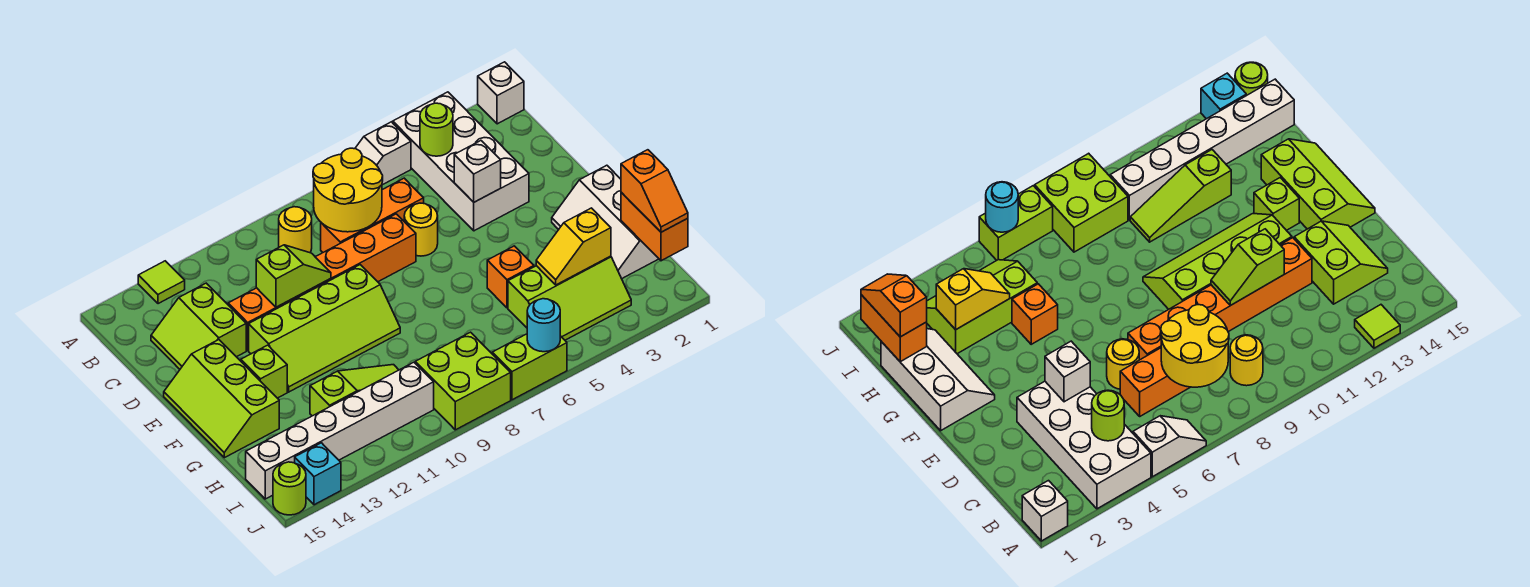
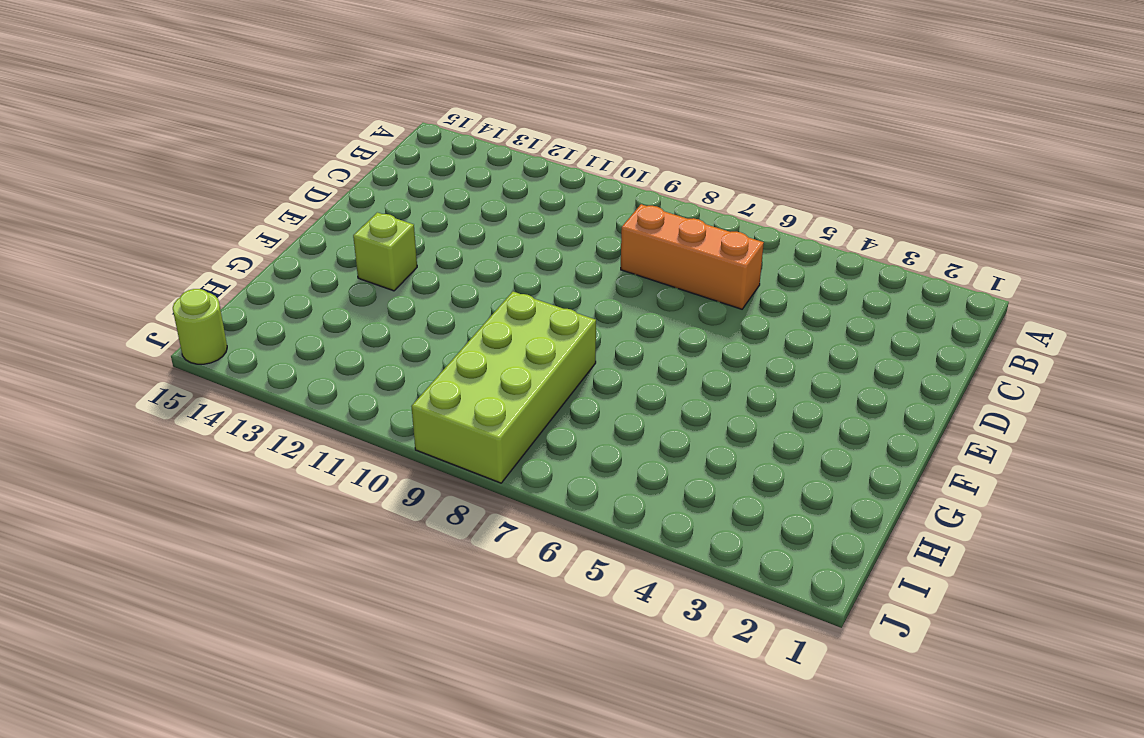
lime 2x4 brick [411,292,596,483] -> lime 2x2 brick [415,332,511,430]
none -> white 1x1 brick [478,62,524,124]
none -> white 2x4 brick [393,92,529,231]
none -> white 1x2 slope [355,122,411,185]

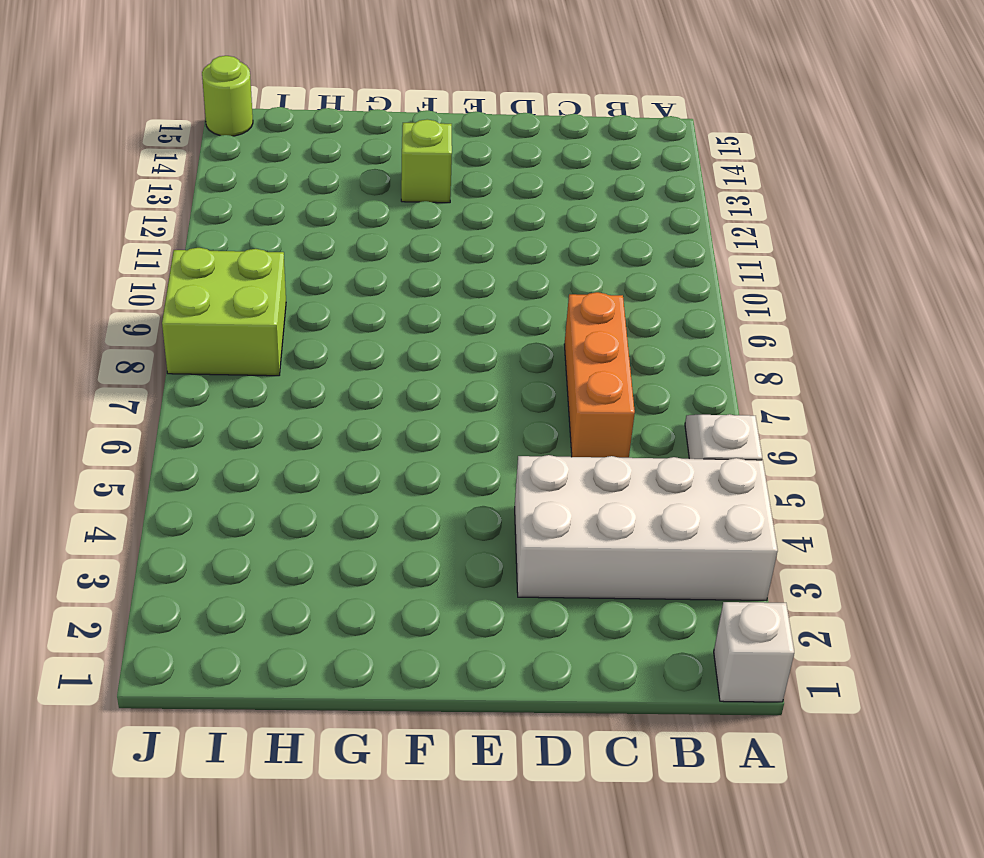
none -> lime 1x1 tile [138,261,185,304]
none -> yellow 1x1 round brick [279,207,312,253]
none -> lime 2x2 slope [151,283,246,369]

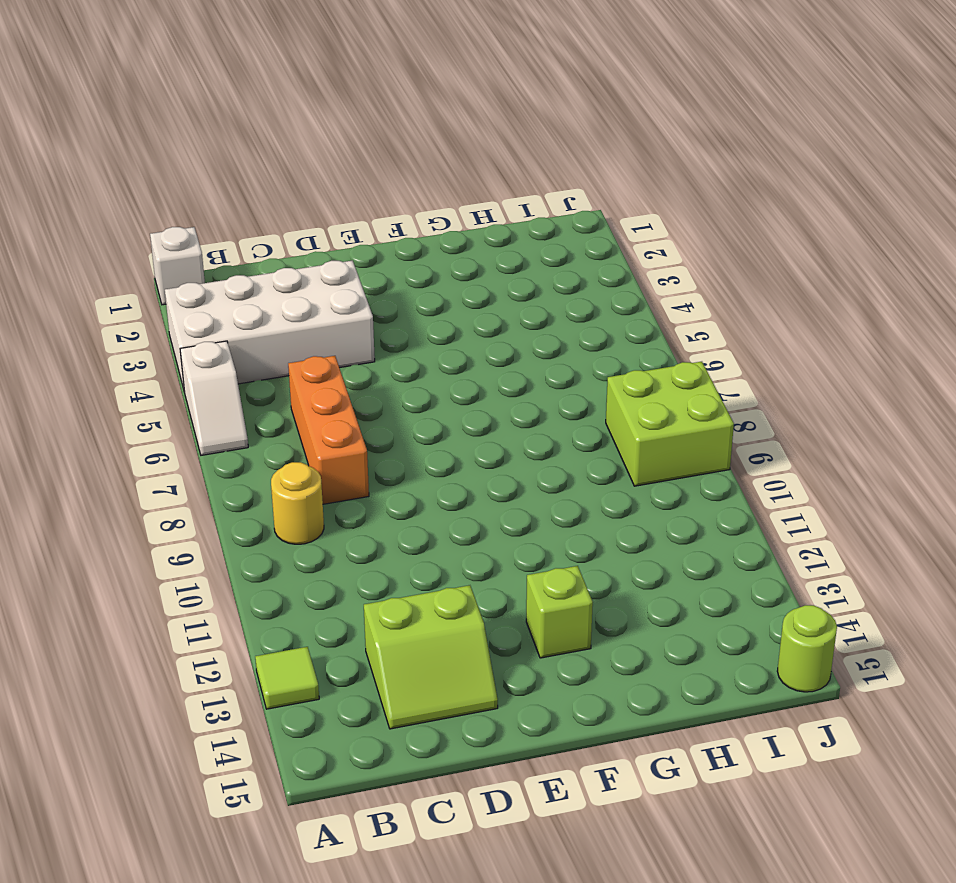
none -> yellow 1x1 round brick [404,203,438,256]
none -> orange 1x6 brick [228,214,416,351]
none -> lime 2x4 slope [249,265,400,392]

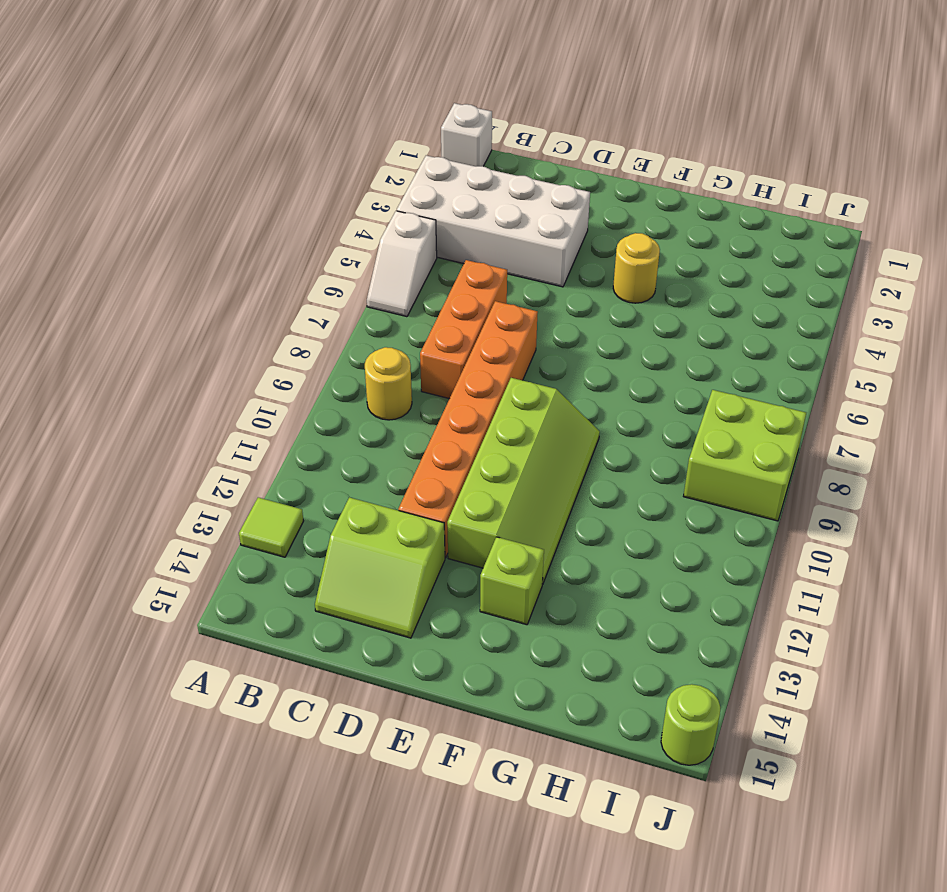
yellow 1x1 round brick [613,233,660,303] -> yellow 1x1 round brick moved to [404,203,438,256]
none -> lime 2x3 slope [164,340,279,458]
none -> white 2x3 slope [552,165,659,279]
none -> orange 1x1 brick [487,246,534,308]

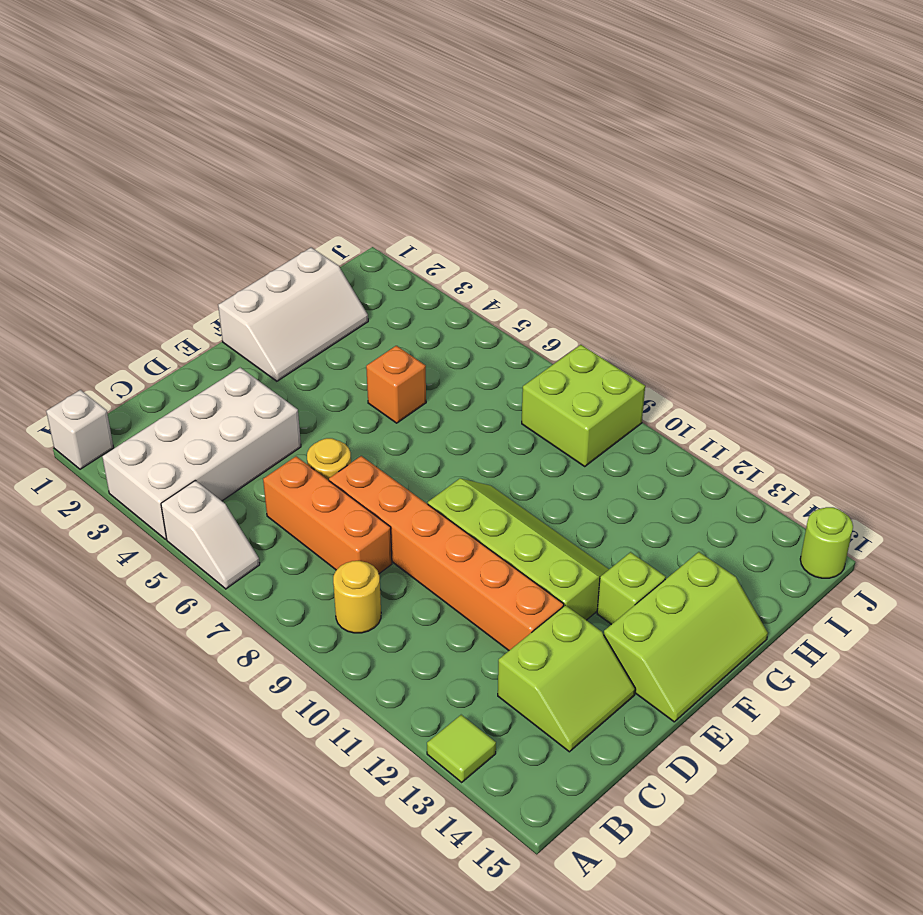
none -> lime 2x3 slope [508,256,631,340]
none -> lime 1x3 slope [310,365,398,416]
none -> white 1x6 brick [246,362,434,499]

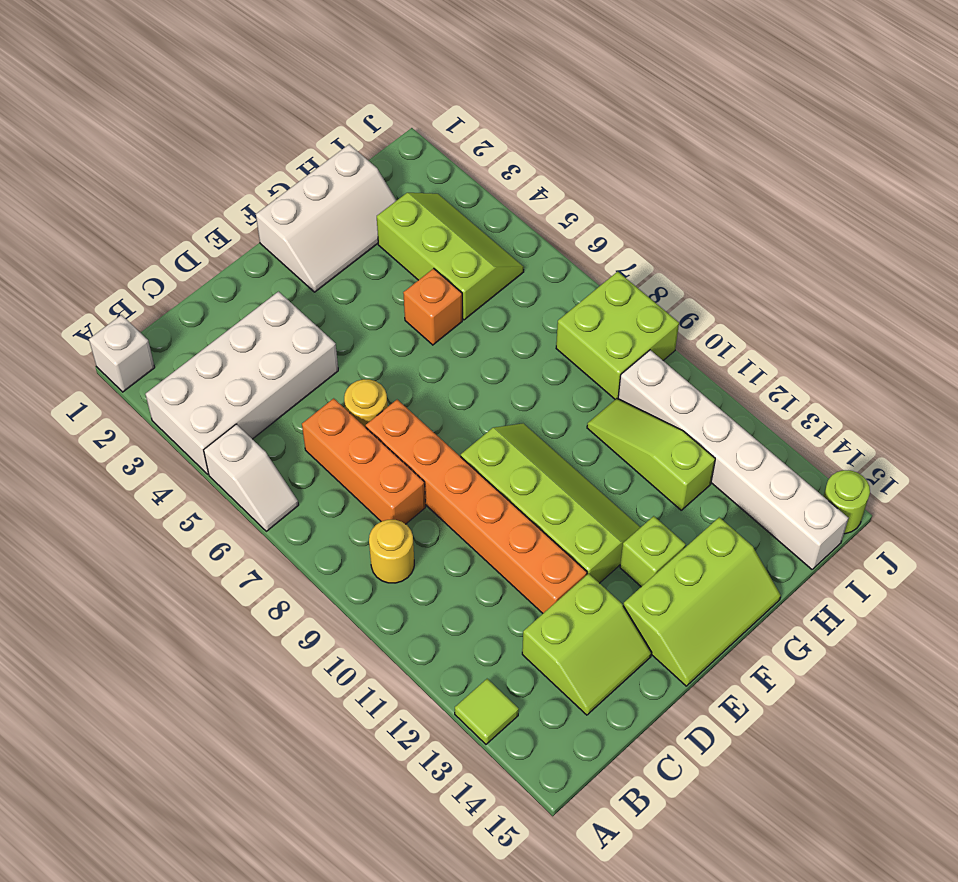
none -> lime 1x2 brick [492,334,567,400]
none -> cyan 1x1 brick [295,443,341,505]
none -> lime 1x1 round brick [420,103,453,156]

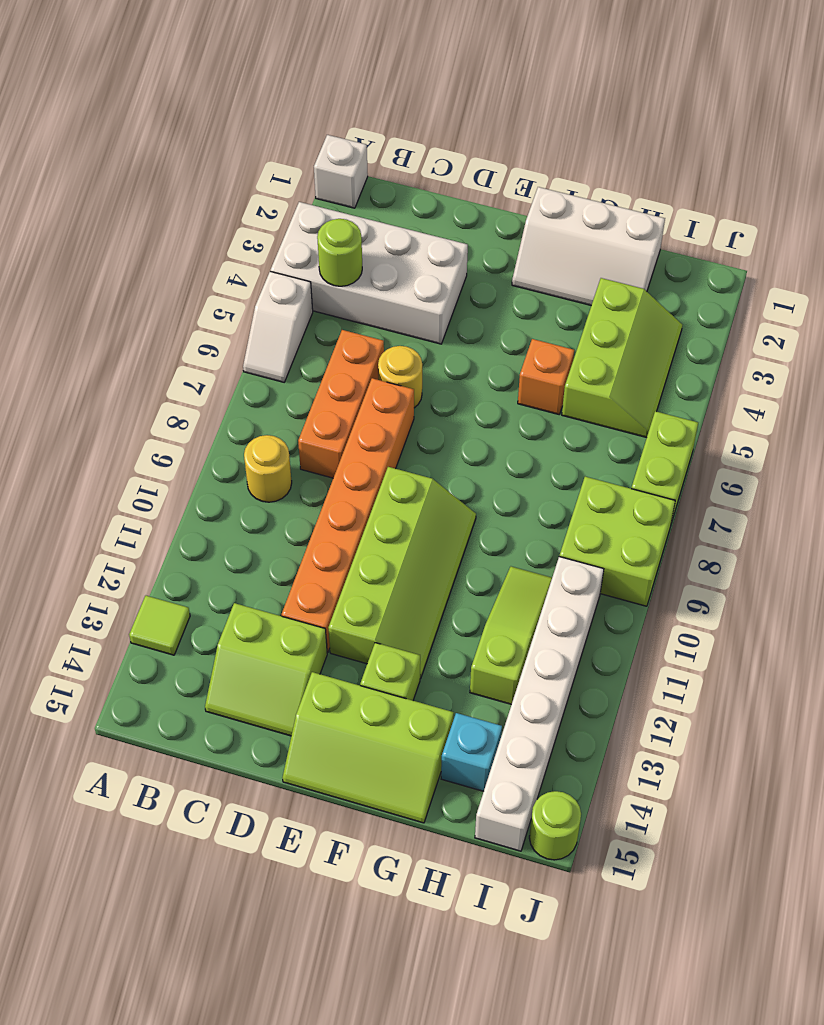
cyan 1x1 brick [441,713,502,791] -> cyan 1x1 brick moved to [295,443,341,505]
none -> yellow 2x2 round brick [313,148,383,232]
none -> white 1x1 brick [454,141,501,202]
none -> lime 1x2 slope [256,245,331,307]

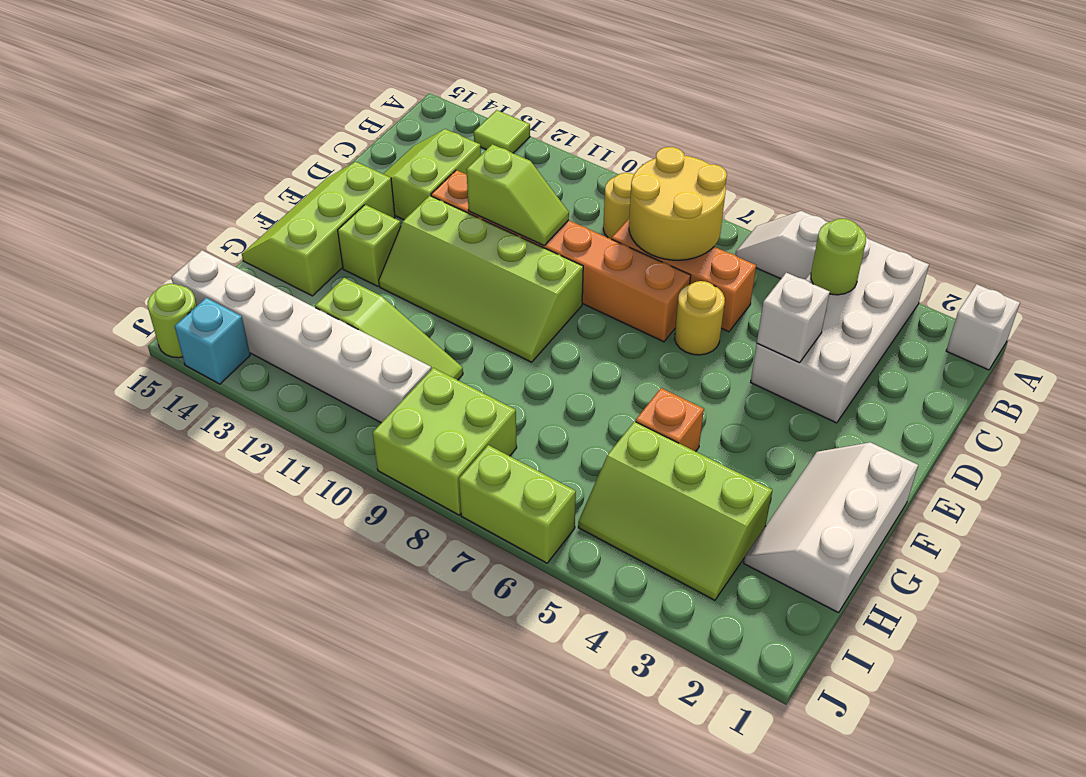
none -> orange 1x2 brick [621,193,688,261]
none -> yellow 1x2 slope [536,208,611,285]
none -> cyan 1x1 round brick [527,299,560,352]

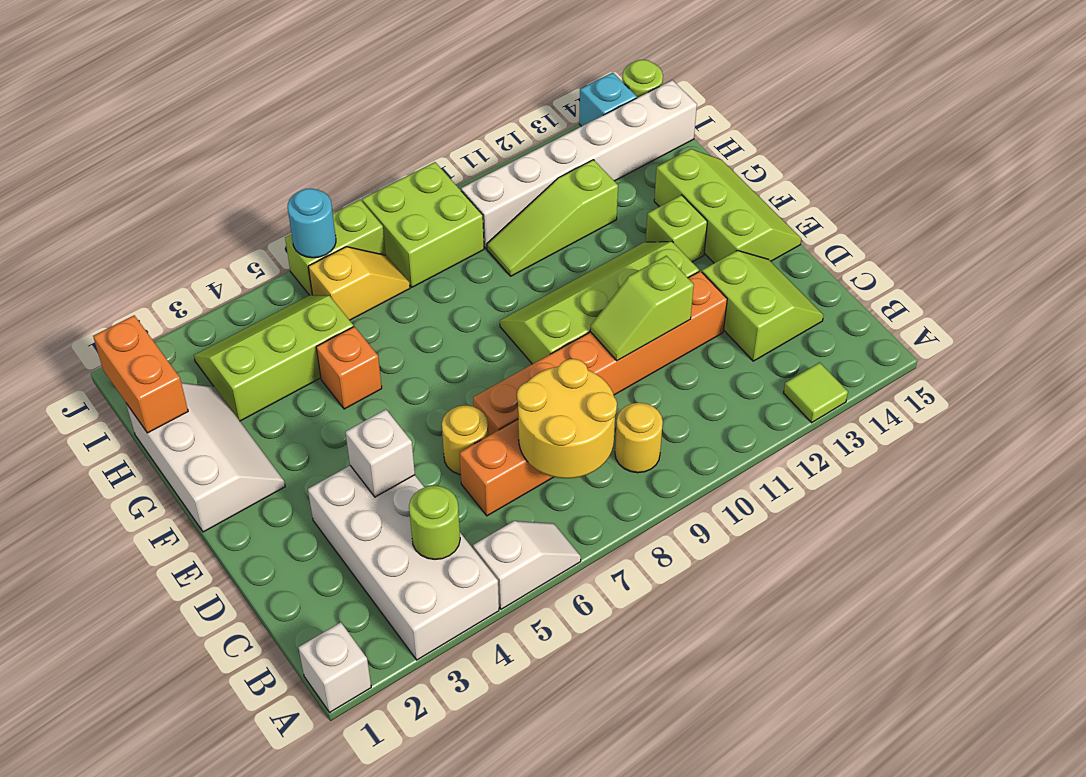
yellow 1x2 slope [308,247,410,320] -> yellow 1x2 slope moved to [536,208,611,285]
none -> orange 1x2 slope [621,150,688,232]

